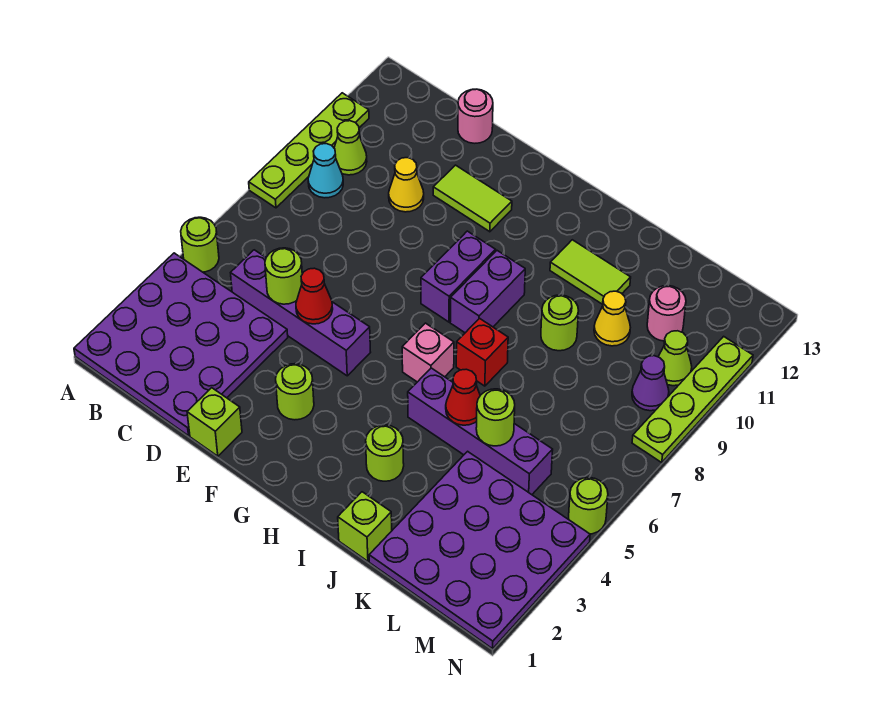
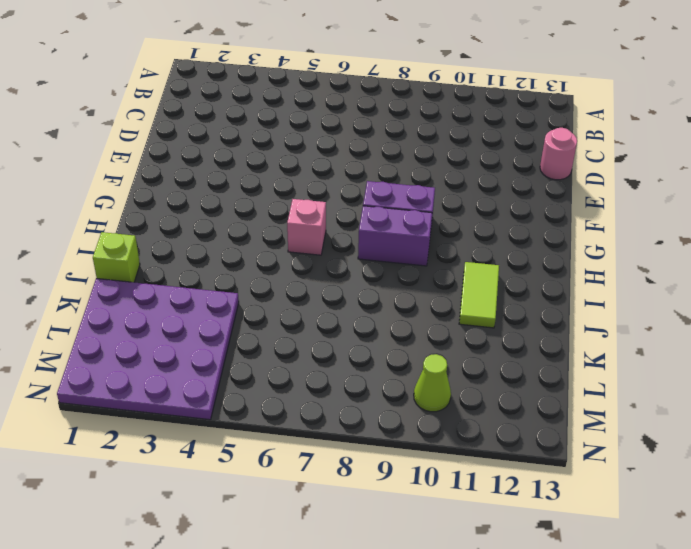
none -> purple 4x4 plate [74,253,288,436]
none -> lime 1x1 round brick [181,217,219,272]
none -> lime 1x4 plate [249,93,369,208]
none -> cyan 1x1 cone [308,144,343,198]

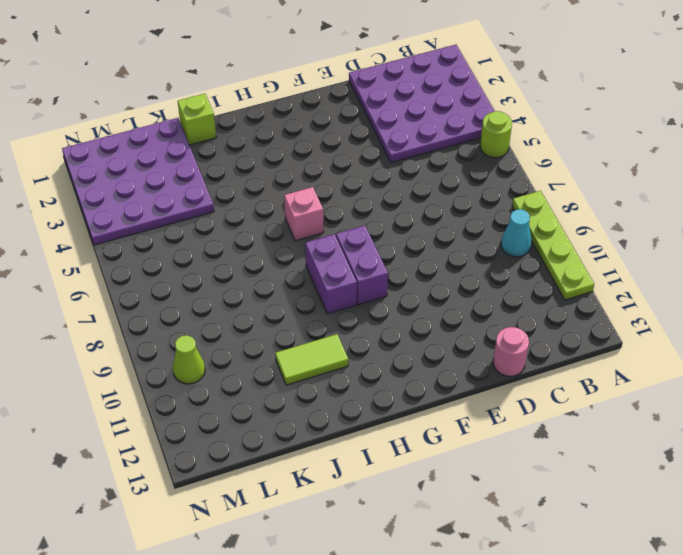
none -> lime 1x1 cone [334,121,367,175]
none -> purple 1x4 brick [231,250,371,376]
none -> yellow 1x1 cone [389,158,424,212]
none -> lime 1x1 brick [187,388,242,456]

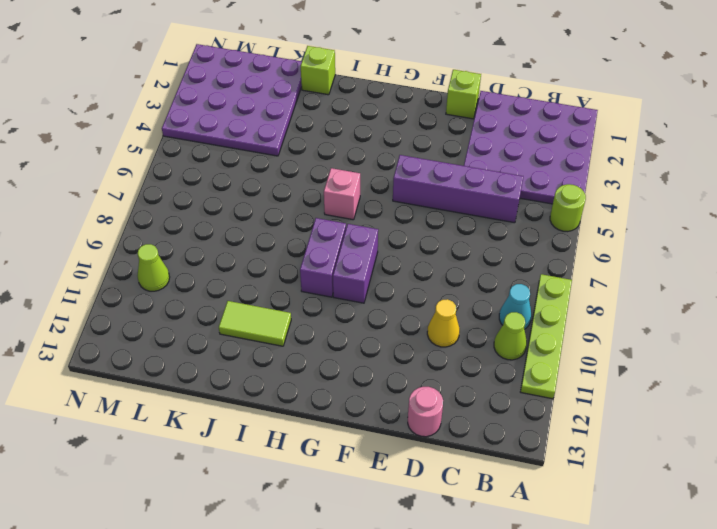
none -> lime 1x2 tile [433,165,512,232]
none -> lime 1x1 round brick [276,364,314,420]
none -> lime 1x1 round brick [366,425,404,481]
none -> purple 1x4 brick [408,368,553,495]

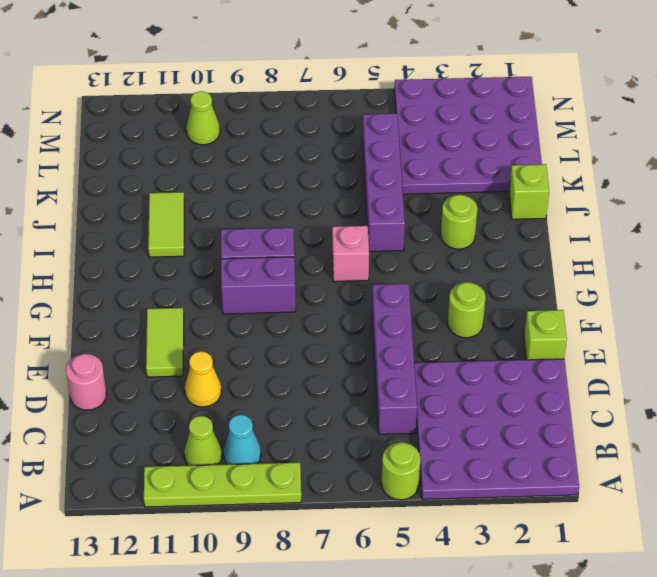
none -> red 1x1 brick [456,318,508,386]
none -> lime 1x1 round brick [541,295,579,351]
none -> yellow 1x1 cone [594,291,631,346]
none -> pink 1x1 round brick [647,286,686,341]

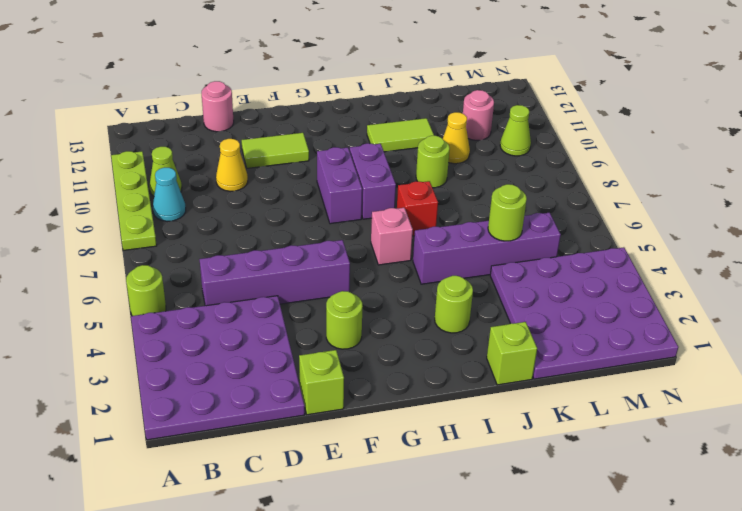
none -> purple 1x1 cone [632,356,669,411]
none -> lime 1x1 round brick [569,478,608,534]
none -> lime 1x4 plate [632,336,753,463]
none -> lime 1x1 round brick [265,248,302,304]

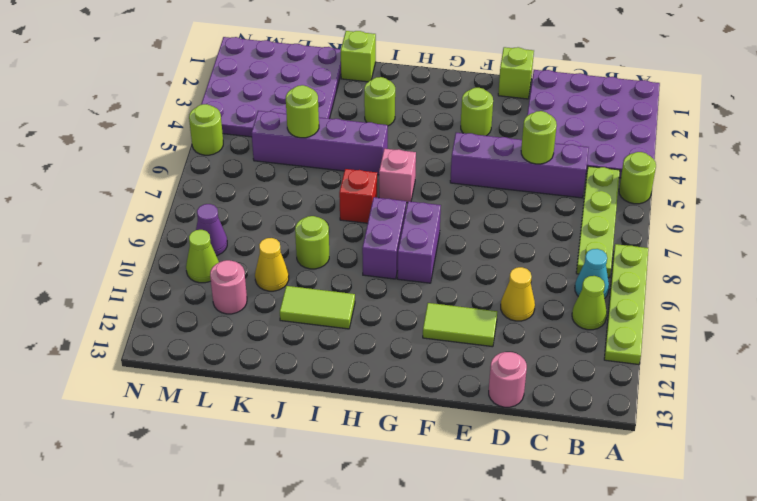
lime 1x4 plate [576,166,620,278] -> lime 1x4 plate moved to [632,336,753,463]
none -> red 1x1 cone [296,268,333,324]
none -> red 1x1 cone [446,369,480,425]

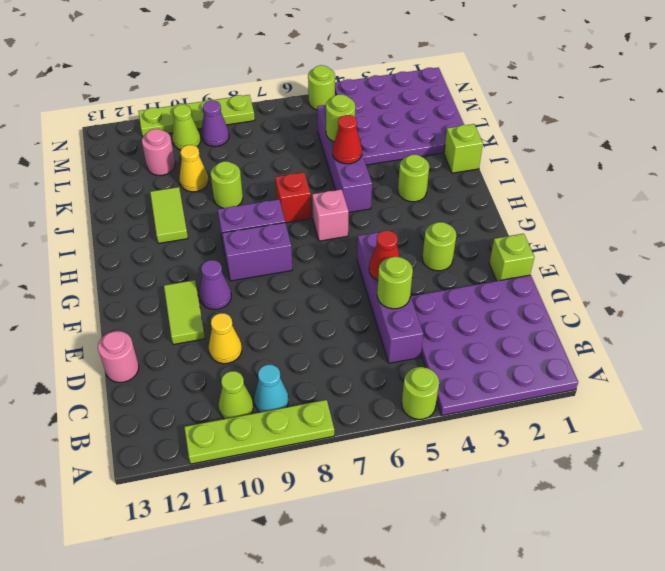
purple 1x1 cone [200,260,231,310] -> none

